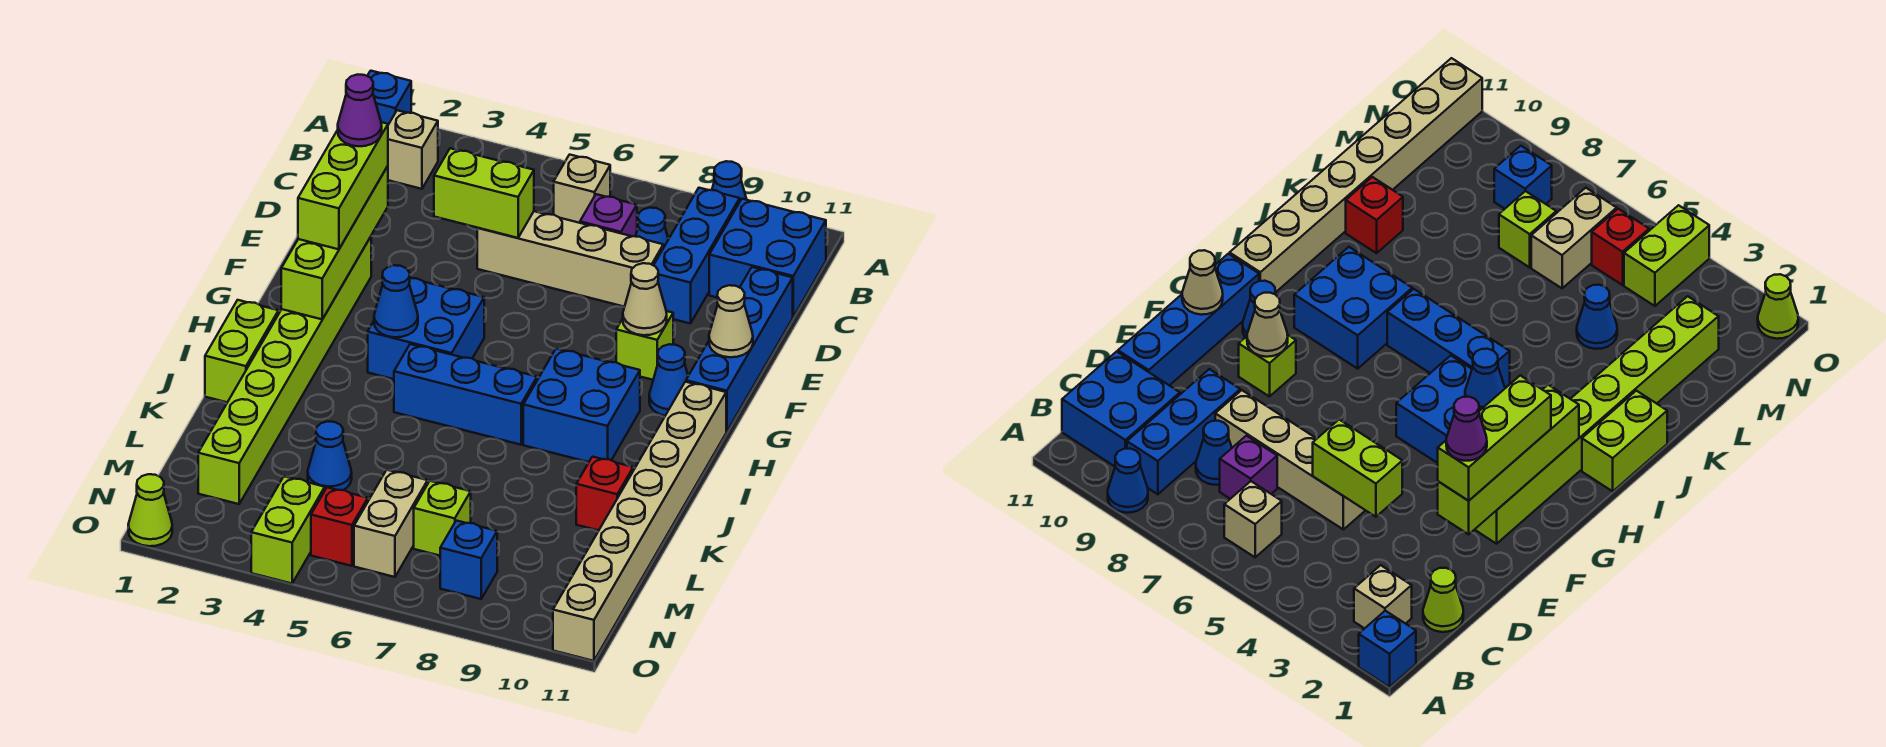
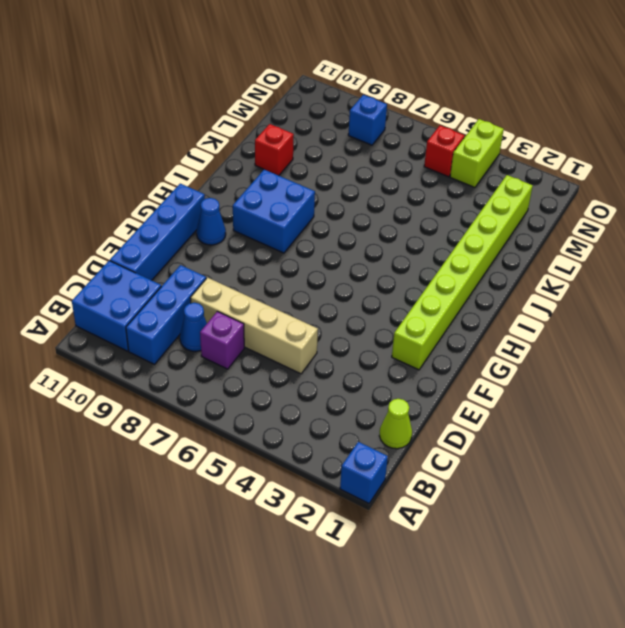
none -> blue 1x1 cone [712,161,747,201]
none -> tan 1x1 brick [388,110,438,189]
none -> tan 1x1 brick [554,155,610,223]
none -> lime 1x1 brick [616,311,673,380]

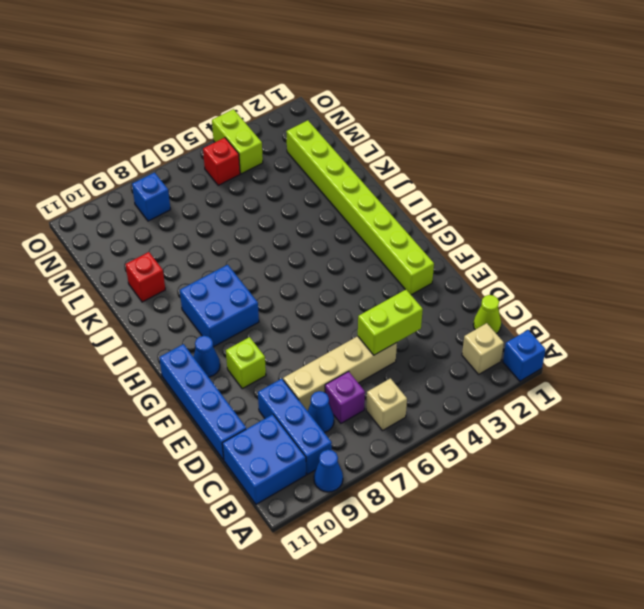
none -> blue 2x2 brick [368,278,484,379]
none -> tan 1x8 brick [553,382,726,661]
none -> lime 1x2 brick [205,300,279,402]
none -> blue 1x3 brick [394,344,537,445]

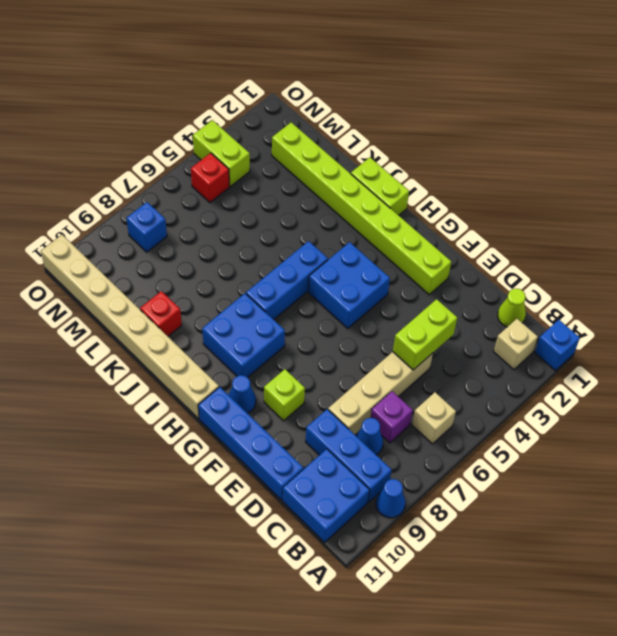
none -> blue 1x1 cone [308,421,352,490]
none -> tan 1x2 brick [354,470,428,577]
none -> lime 1x1 brick [414,481,471,556]
none -> lime 1x1 cone [128,474,172,546]

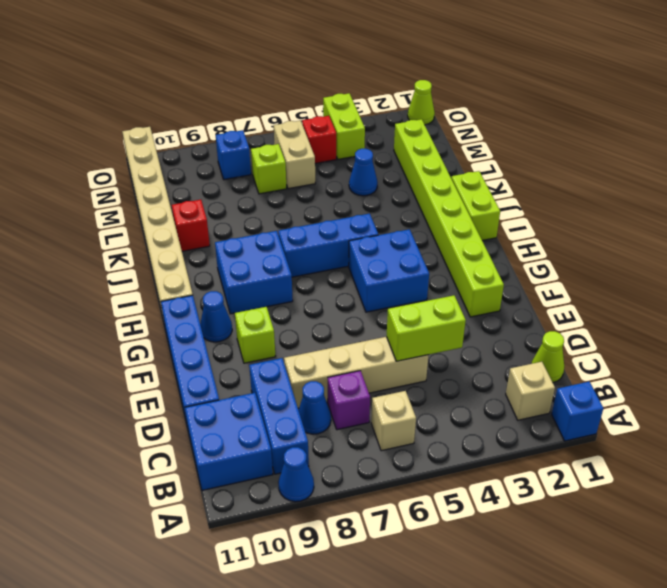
none -> lime 1x4 brick [281,166,388,319]
none -> tan 1x1 cone [623,263,667,335]
none -> tan 1x1 cone [709,285,753,357]
none -> blue 1x1 cone [374,265,418,337]

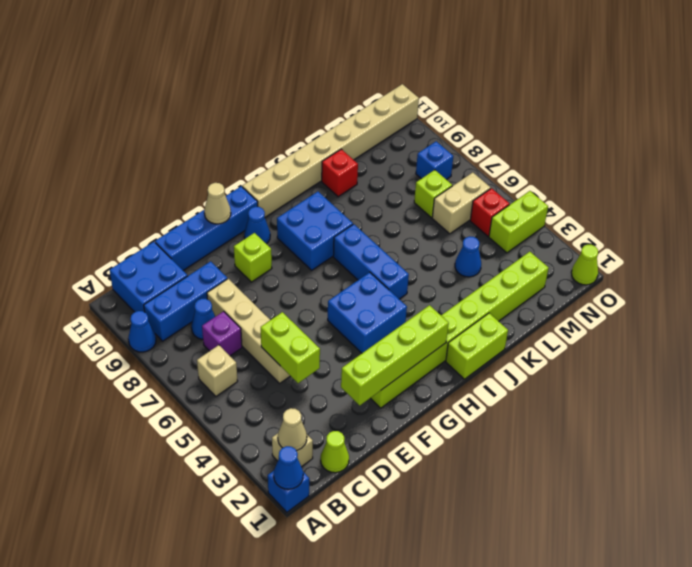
blue 1x1 cone [274,446,303,489] -> blue 1x1 cone moved to [374,265,418,337]
tan 1x1 cone [278,408,307,451] -> tan 1x1 cone moved to [623,263,667,335]
none -> lime 1x3 brick [298,122,388,249]
none -> purple 1x1 cone [338,74,382,146]

